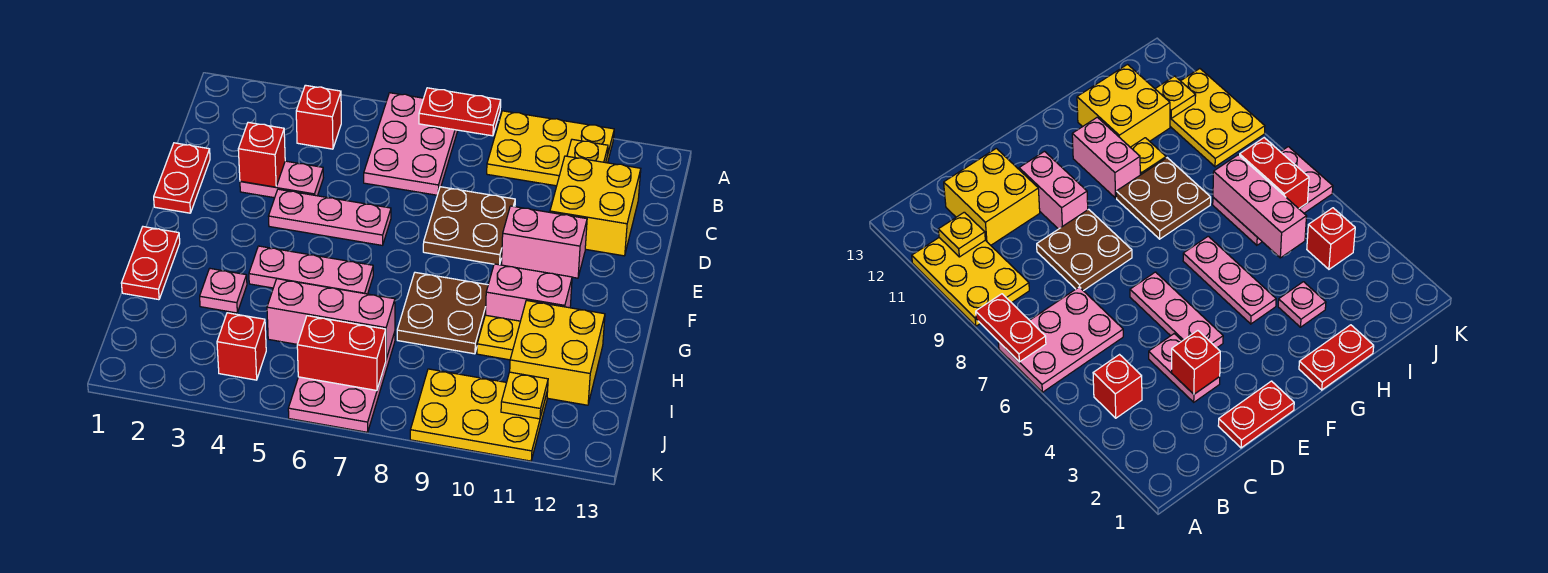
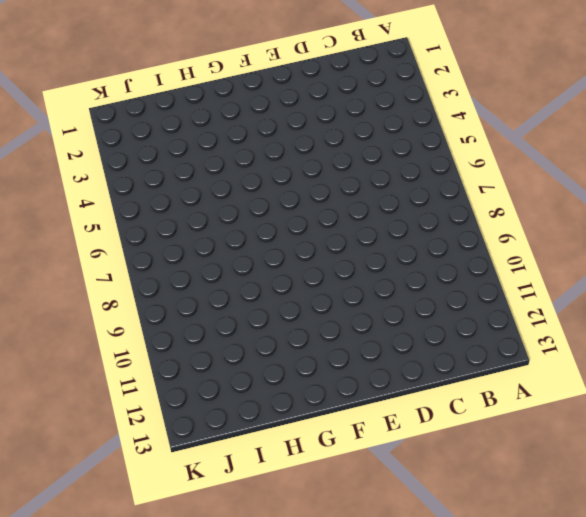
none -> pink 2x3 plate [364,93,458,195]
none -> yellow 2x3 plate [487,111,614,186]
none -> red 1x1 brick [296,85,341,149]

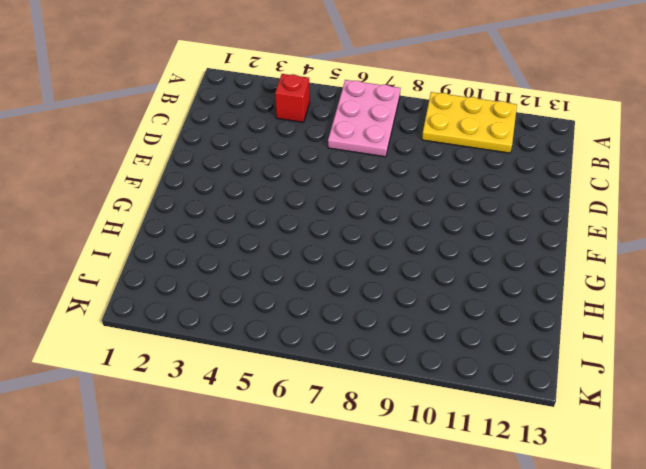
none -> yellow 2x2 brick [550,156,641,256]
none -> red 1x2 plate [154,143,210,213]
none -> pink 1x2 plate [240,161,323,198]

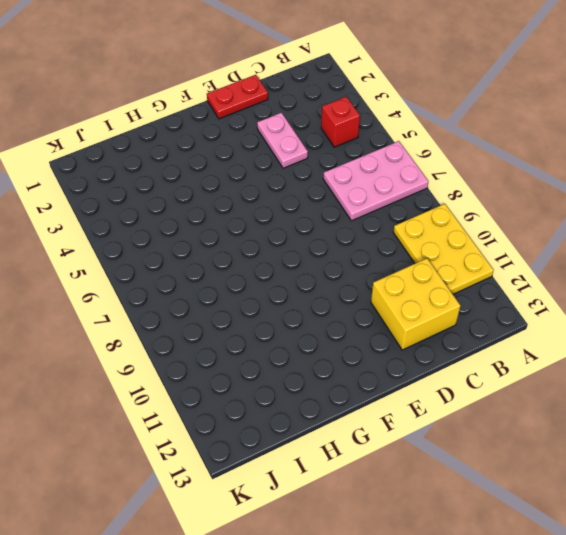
none -> brown 2x2 plate [423,187,515,265]
none -> pink 1x3 plate [268,189,391,245]
none -> pink 1x2 brick [501,206,587,278]

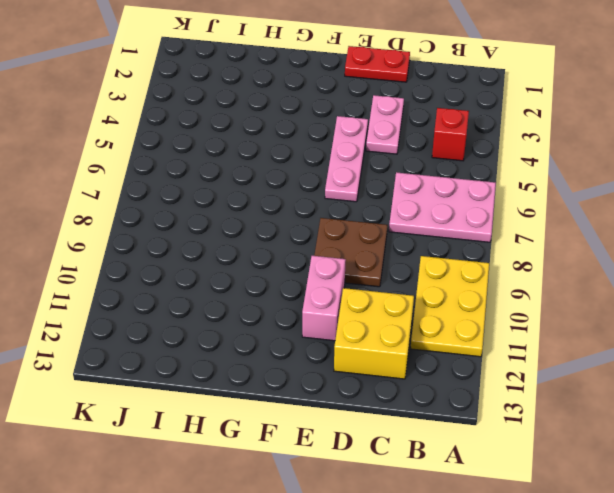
none -> red 1x2 plate [121,227,180,300]
none -> pink 1x3 plate [249,246,373,294]
none -> brown 2x2 plate [397,272,488,354]

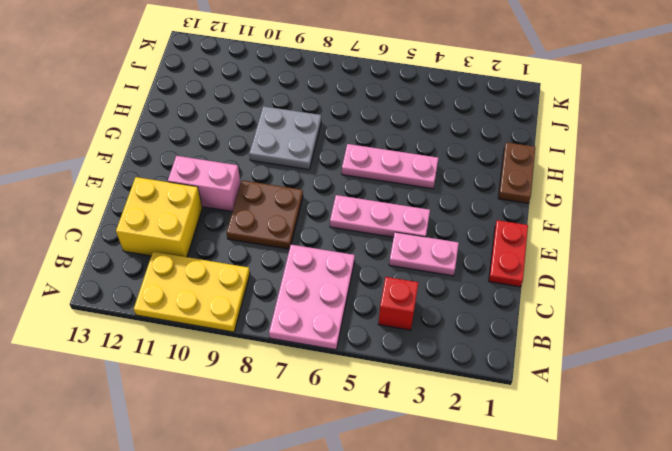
brown 1x2 plate [498,142,535,203] -> red 1x2 plate [121,227,180,300]
grey 2x2 plate [249,106,321,170] -> brown 2x2 plate [397,272,488,354]
none -> pink 1x2 brick [486,264,572,321]
none -> pink 1x1 plate [200,269,247,313]
none -> yellow 1x1 plate [477,315,520,360]

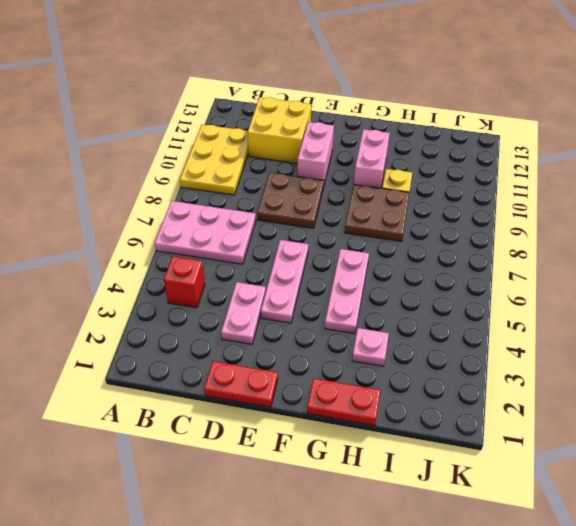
none -> yellow 2x2 brick [510,300,605,405]
none -> pink 2x3 plate [288,332,395,432]
none -> red 1x1 brick [217,313,266,380]

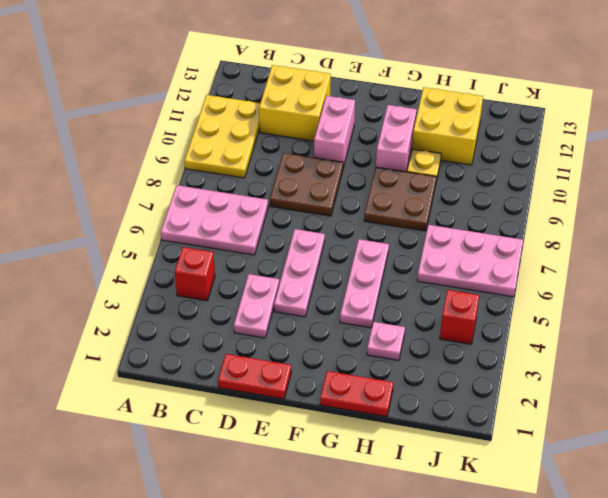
none -> yellow 2x3 plate [410,369,548,461]
none -> red 1x2 plate [419,88,501,136]
none -> yellow 1x1 plate [567,139,608,163]

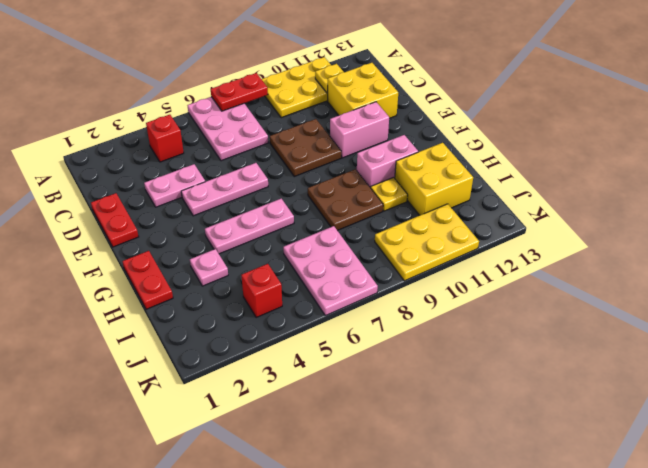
none -> red 1x1 brick [238,122,285,187]
none -> pink 1x3 brick [267,279,395,359]
none -> red 1x2 brick [297,316,386,390]

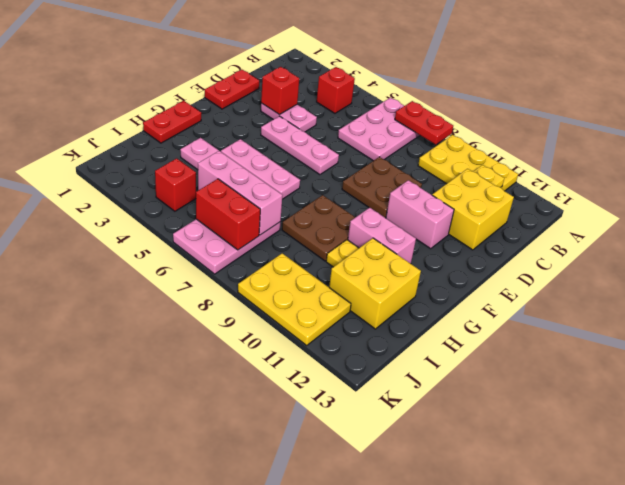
none -> yellow 1x1 plate [501,372,548,419]

